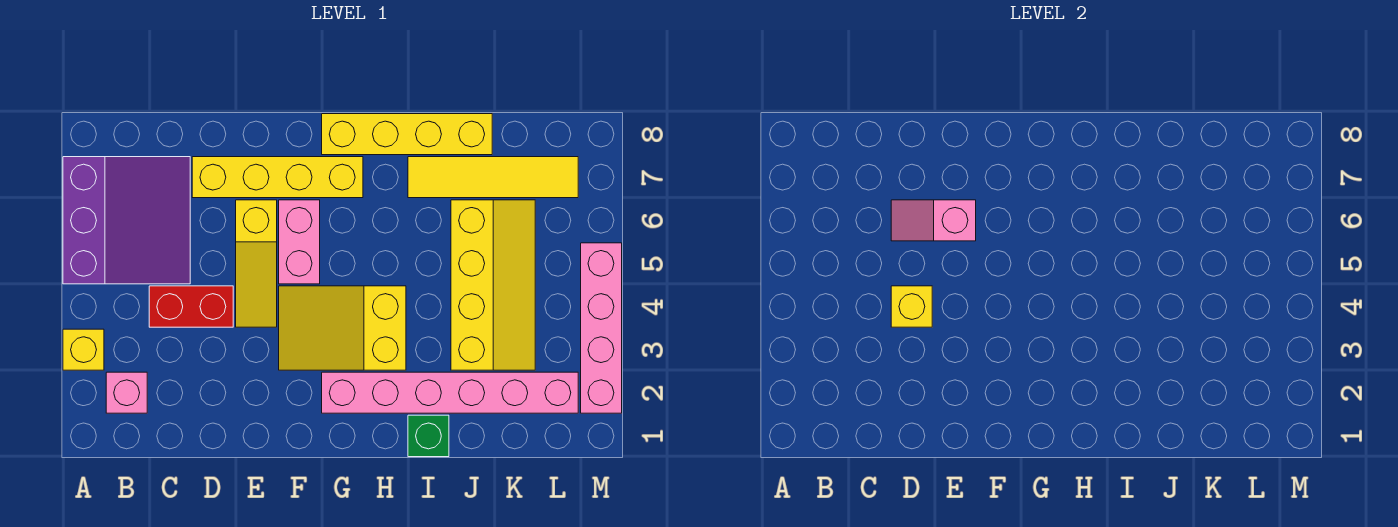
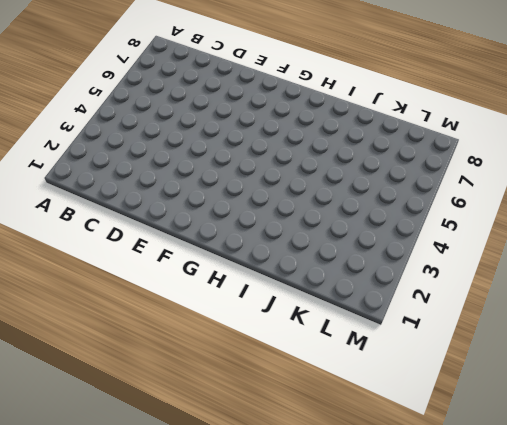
none -> yellow 1x1 brick [63,329,104,370]
none -> purple 3x3 slope [63,157,190,284]
none -> pink 1x1 brick [106,372,147,413]

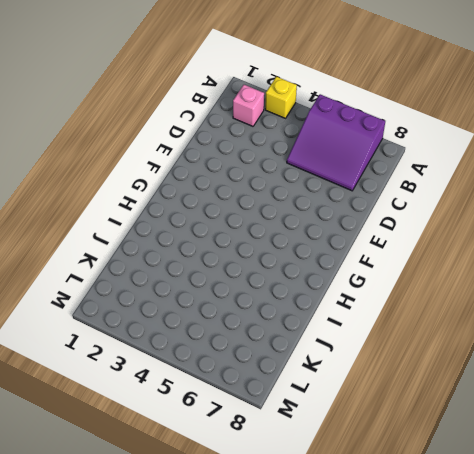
none -> red 1x2 brick [149,286,233,327]
none -> yellow 1x4 brick [192,157,363,198]
none -> yellow 1x3 slope [236,200,277,327]

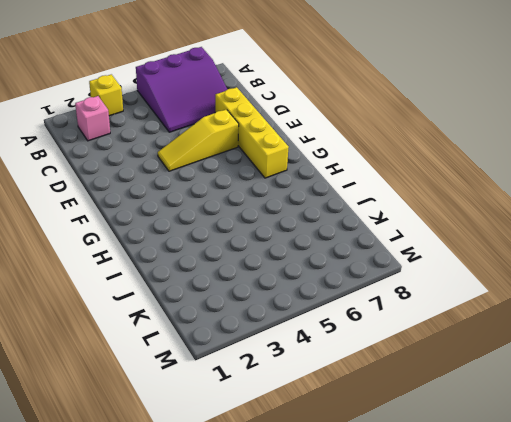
none -> red 1x2 brick [149,286,233,327]
none -> yellow 2x3 slope [279,286,406,370]
none -> pink 1x2 brick [279,200,320,284]

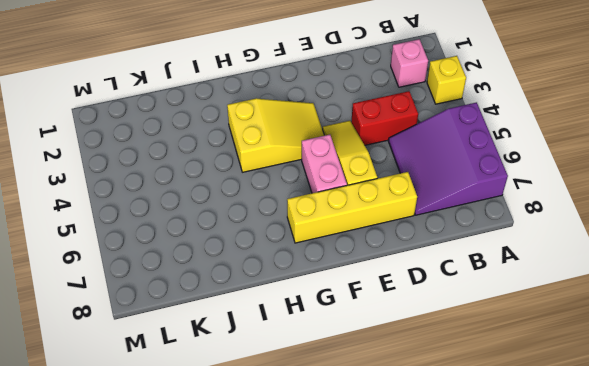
none -> pink 1x6 brick [322,372,578,413]
none -> yellow 1x4 brick [322,114,492,155]
none -> green 1x1 brick [408,415,449,457]

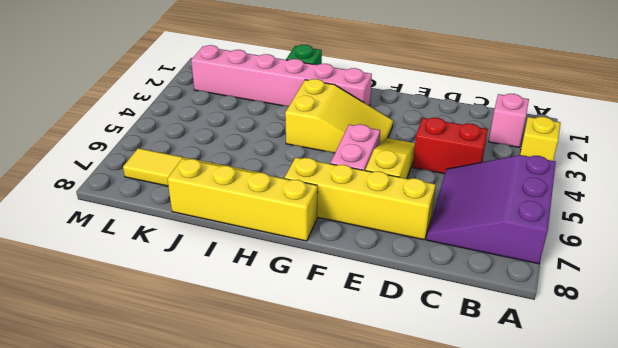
none -> yellow 2x4 slope [451,200,535,370]
none -> pink 1x4 brick [581,243,622,413]
none -> yellow 1x1 brick [891,286,932,327]

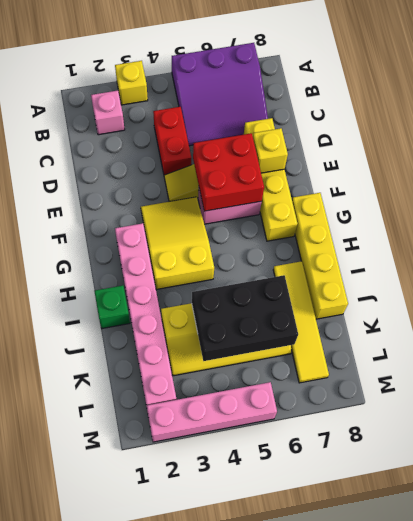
red 2x2 brick [193,133,264,211] -> pink 1x2 slope [891,200,976,241]
yellow 1x1 brick [253,128,288,173] -> yellow 1x1 brick moved to [891,286,932,327]
black 2x3 brick [192,275,298,361] -> none

